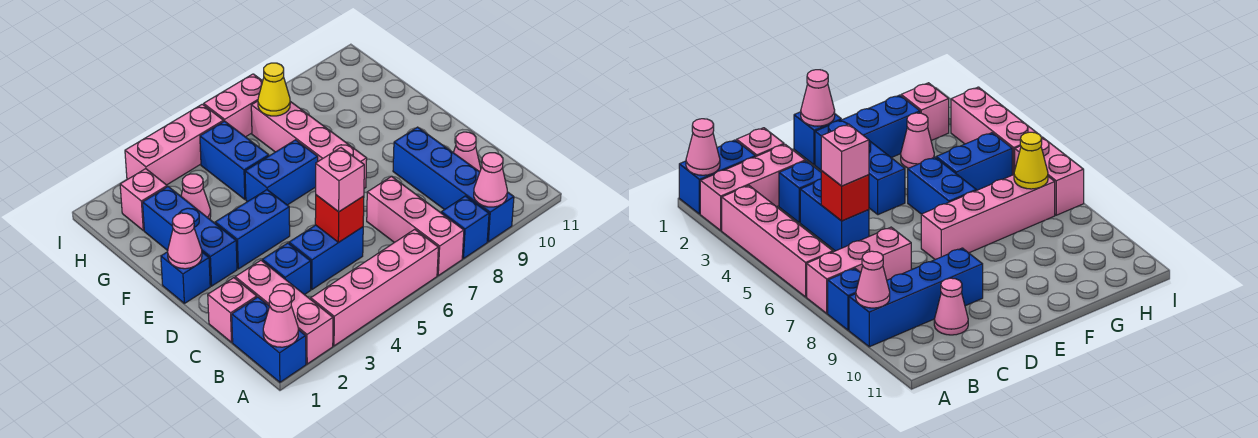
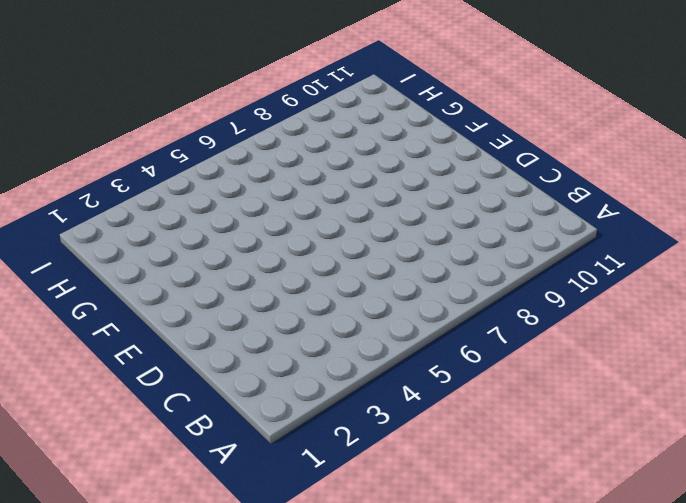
none -> blue 1x2 brick [232,297,306,382]
none -> pink 1x3 brick [235,260,333,364]
none -> pink 1x4 brick [311,229,438,346]

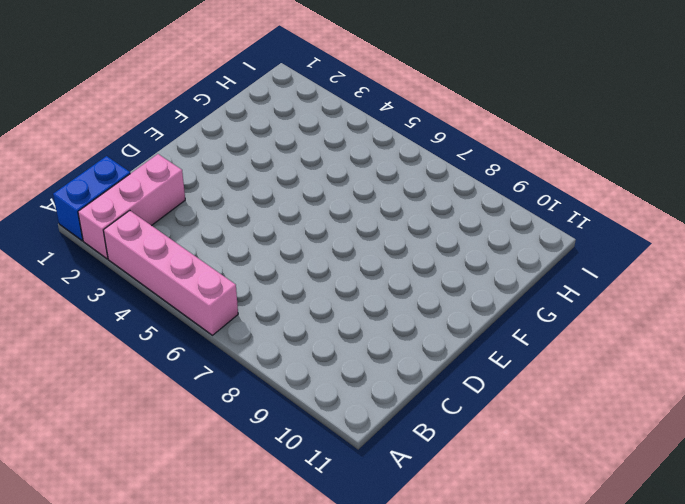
none -> pink 1x3 brick [367,176,464,275]
none -> blue 1x1 brick [441,196,489,259]
none -> blue 1x4 brick [393,127,514,242]

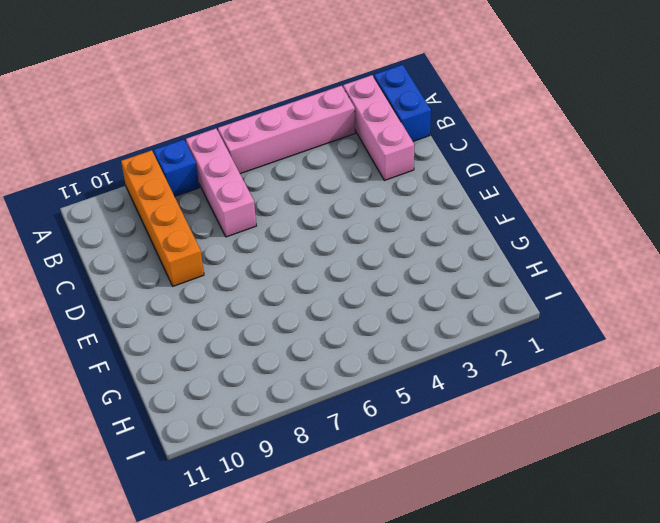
orange 1x4 brick [121,150,204,286] -> blue 1x4 brick [393,127,514,242]
none -> pink 1x1 brick [208,278,257,342]
none -> blue 1x1 brick [262,243,311,295]
none -> blue 1x2 brick [289,225,363,289]

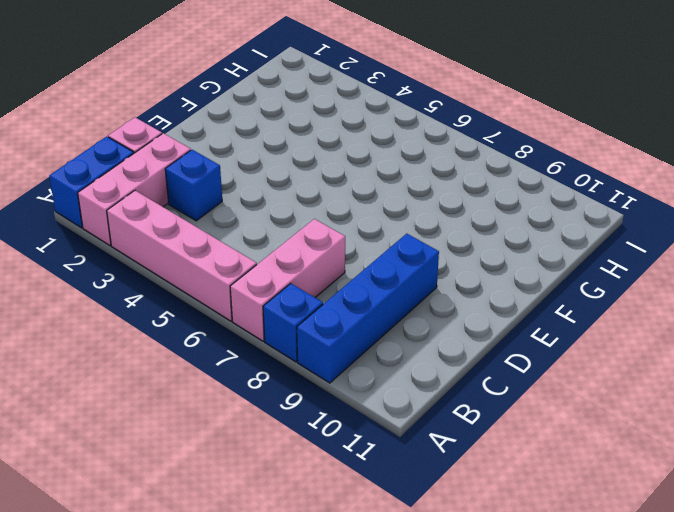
none -> blue 1x2 brick [289,225,363,289]
none -> pink 1x1 cone [453,132,481,172]
none -> blue 1x1 brick [161,252,210,303]

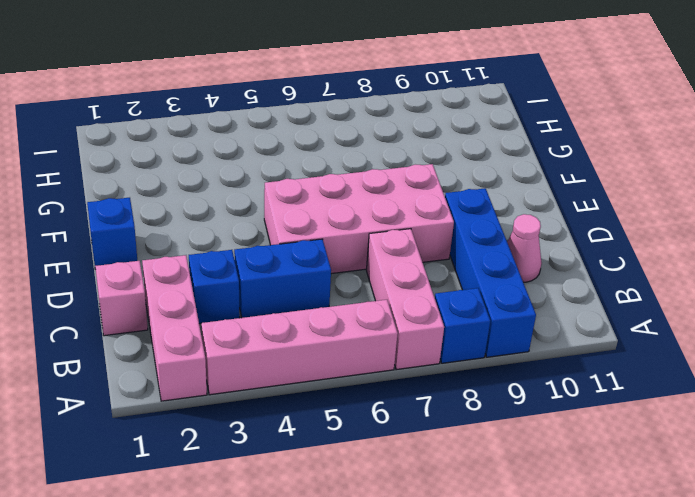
pink 2x4 brick [264,164,454,274] -> pink 1x4 brick [251,101,367,188]
none -> blue 1x2 brick [232,297,306,382]
none -> blue 1x3 brick [143,187,237,286]
none -> blue 1x2 brick [215,190,290,269]

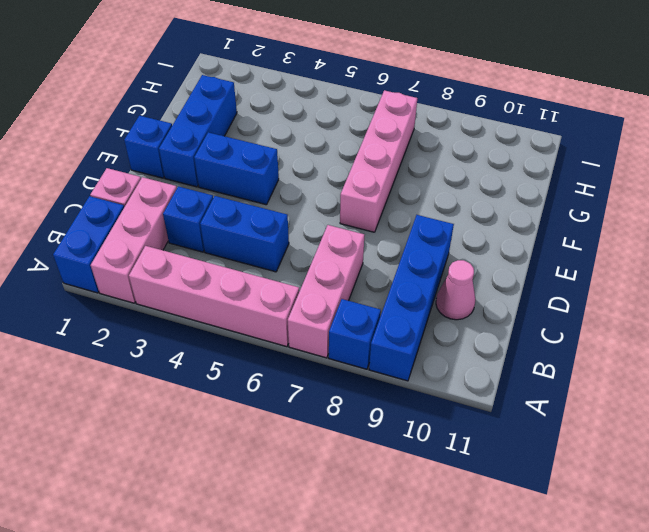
none -> blue 1x2 brick [245,140,318,205]
none -> pink 1x1 cone [181,174,211,219]
none -> blue 1x2 brick [200,121,269,199]

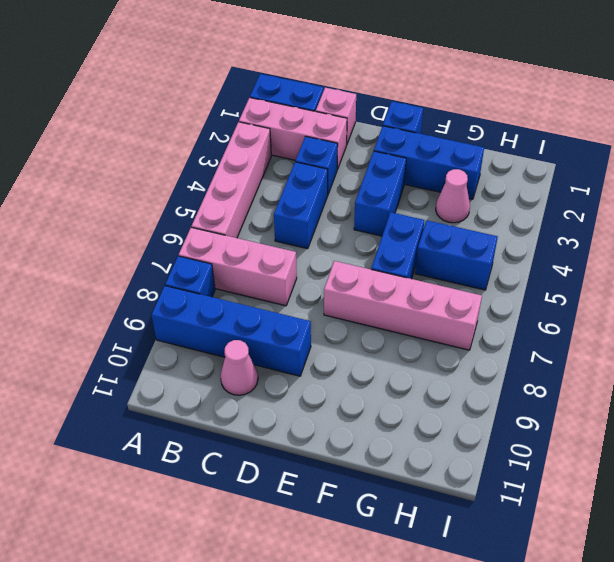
none -> pink 1x1 brick [120,169,167,230]
none -> pink 1x3 brick [125,104,223,185]
none -> pink 1x2 brick [204,74,263,137]

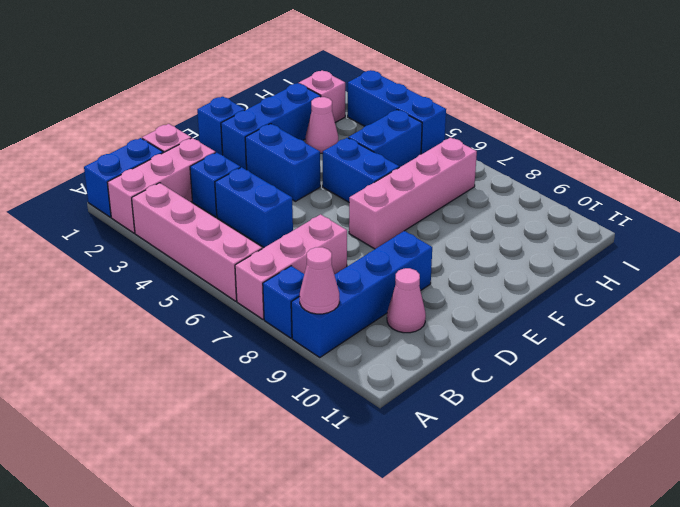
blue 1x3 brick [348,70,446,154] -> pink 1x3 brick [125,104,223,185]
none -> pink 1x2 brick [204,74,263,137]
none -> pink 1x1 cone [263,291,298,347]
none -> red 1x1 brick [315,195,364,242]

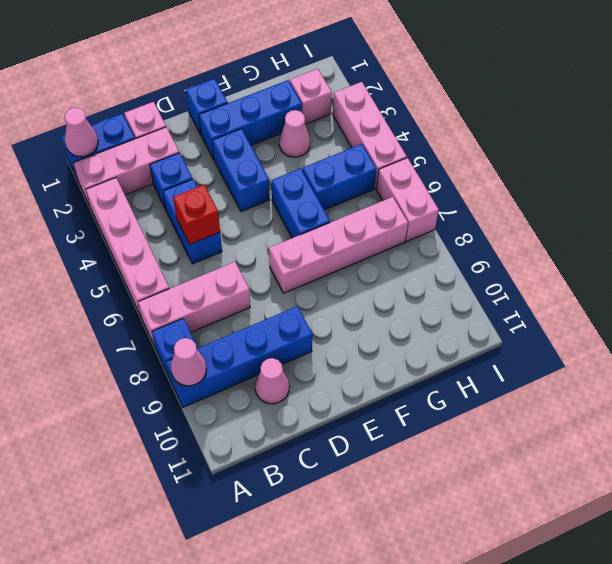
none -> pink 1x1 cone [168,213,202,269]
none -> yellow 1x1 cone [258,63,290,116]
none -> pink 1x1 brick [316,148,364,212]

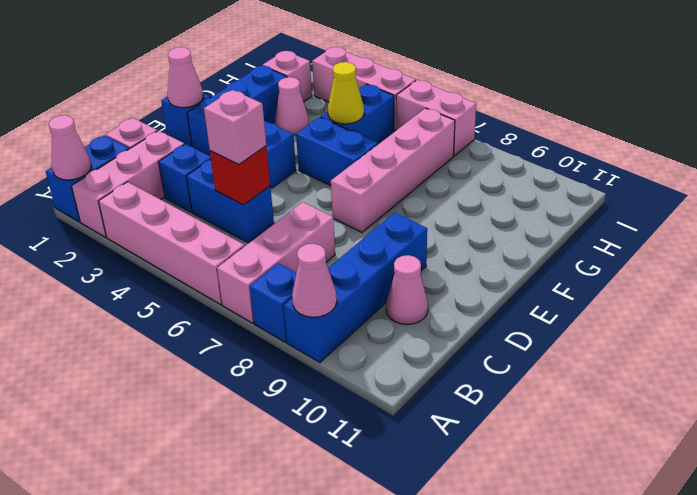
yellow 1x1 cone [328,62,364,124] -> yellow 1x1 cone moved to [258,63,290,116]

